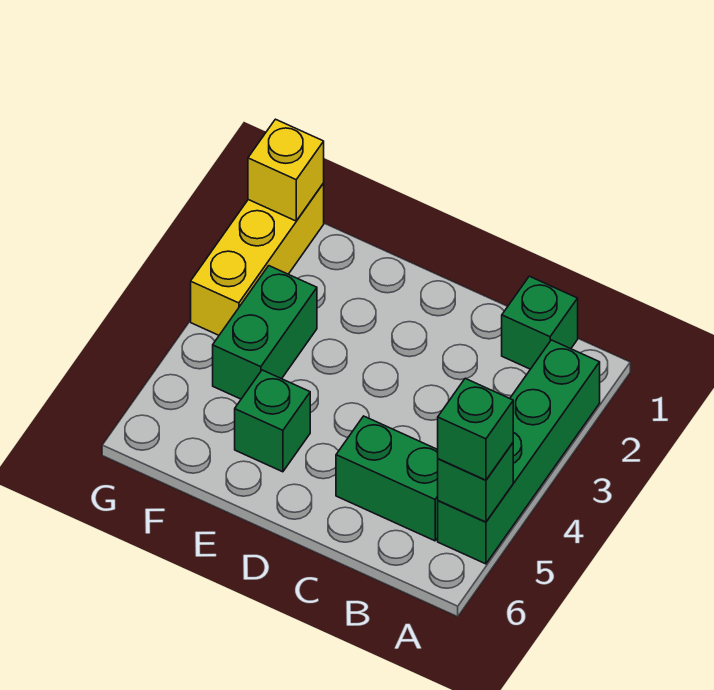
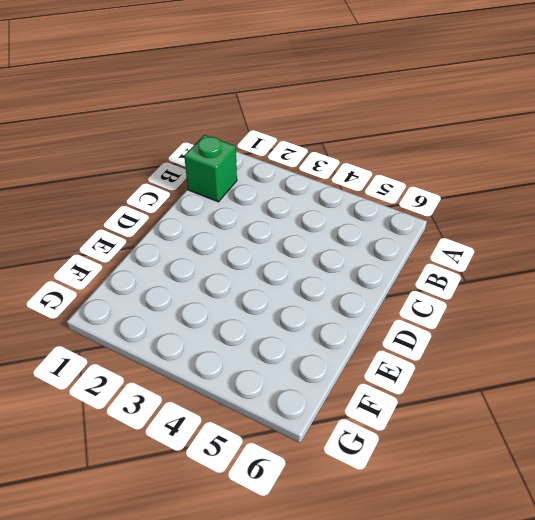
none -> green 1x4 brick [438,340,600,564]
none -> green 1x2 brick [336,416,438,541]

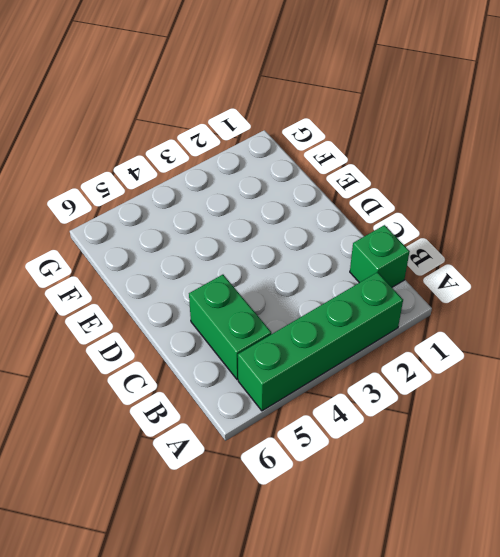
none -> green 1x1 brick [235,370,310,472]
none -> green 1x2 brick [213,266,317,399]

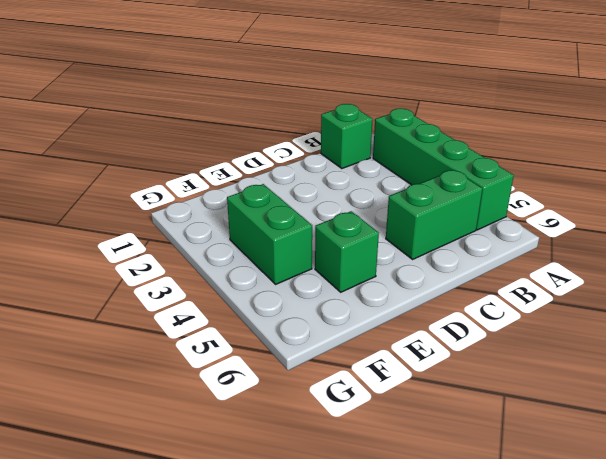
none -> yellow 1x3 brick [191,183,324,335]
none -> green 1x1 brick [438,443,513,522]

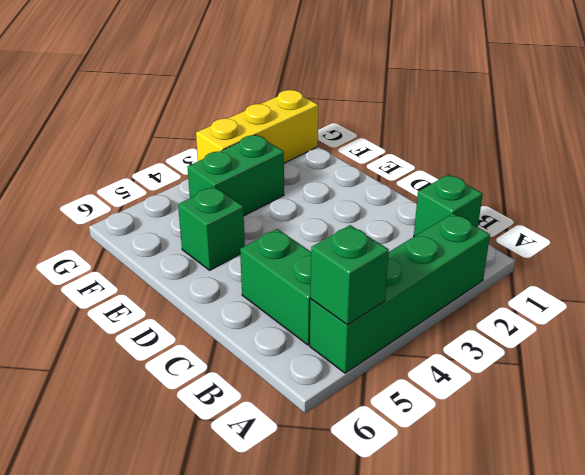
none -> yellow 1x1 brick [248,119,324,221]
none -> green 1x1 brick [438,378,513,480]

